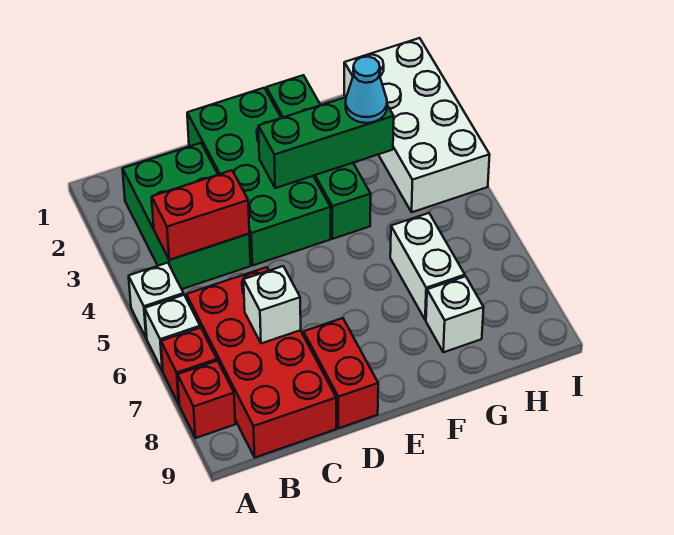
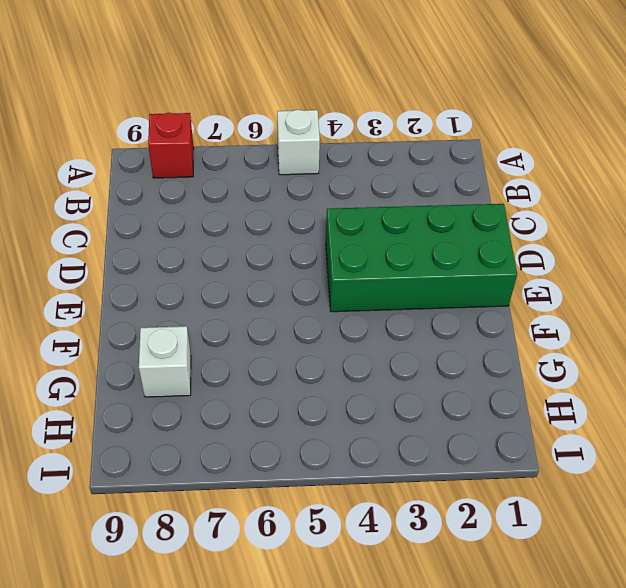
none -> white 1x1 brick [145,295,200,371]
none -> red 1x1 brick [161,327,217,404]
none -> green 2x3 brick [123,143,250,289]

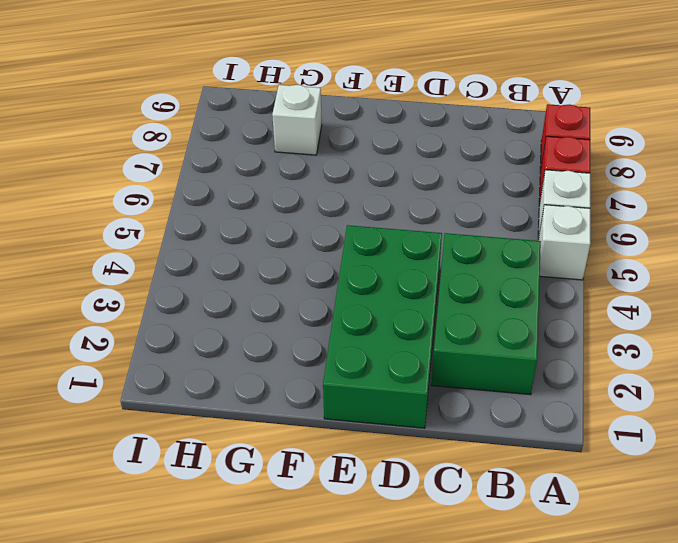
none -> red 2x4 brick [186,267,336,457]
none -> red 1x2 brick [304,318,378,428]
none -> green 1x4 brick [266,75,371,239]

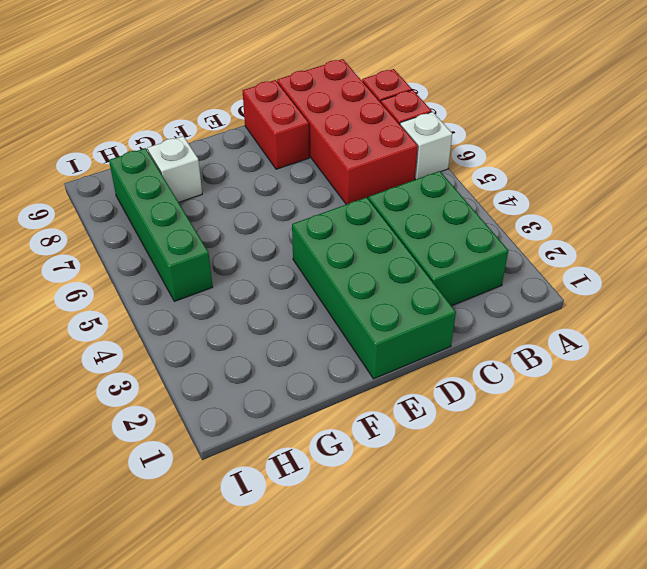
green 1x4 brick [109,148,213,301] -> green 1x4 brick moved to [266,75,371,239]
none -> white 1x1 brick [129,263,184,338]
none -> white 1x2 brick [390,213,465,320]
none -> white 2x4 brick [344,38,490,212]

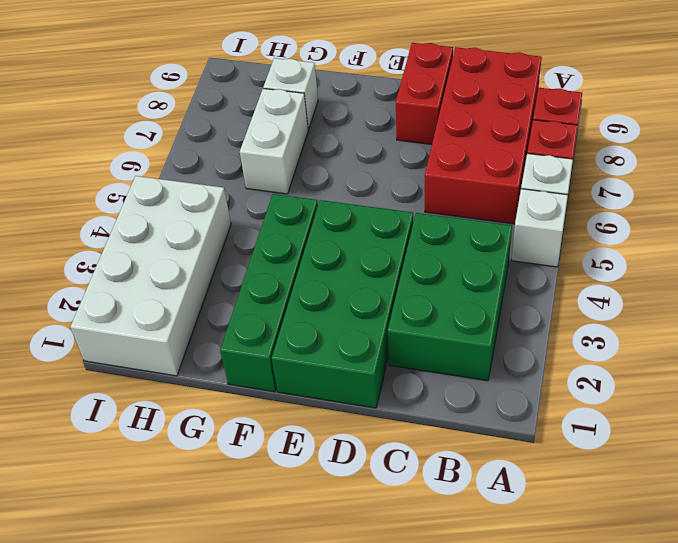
none -> red 1x2 brick [152,170,249,260]
none -> white 1x1 brick [243,266,301,343]
none -> green 1x3 brick [258,97,394,188]

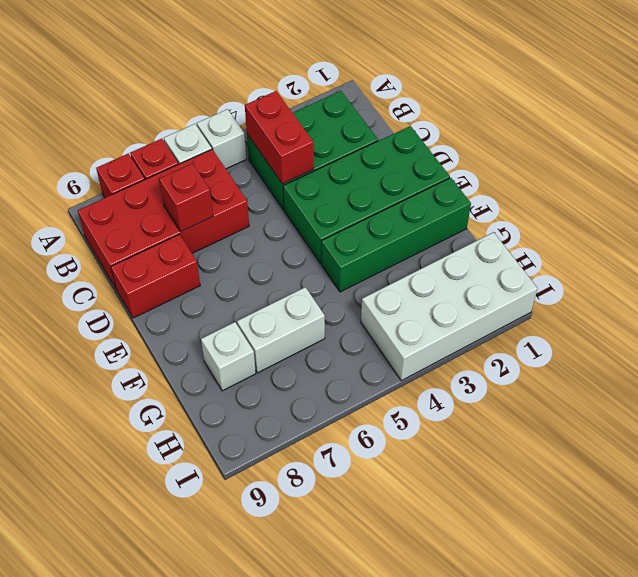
red 1x1 brick [159,163,213,232] -> white 1x1 brick [243,266,301,343]
none -> green 1x3 brick [258,97,394,188]
none -> cyan 1x1 cone [346,57,387,123]

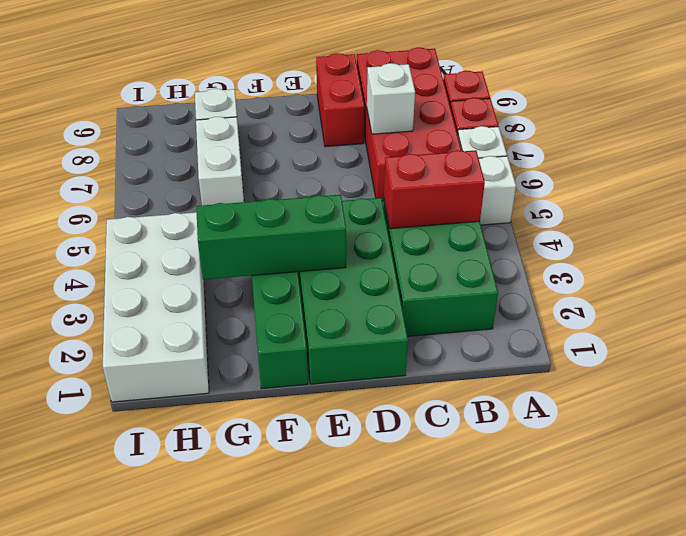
none -> cyan 1x1 cone [346,57,387,123]

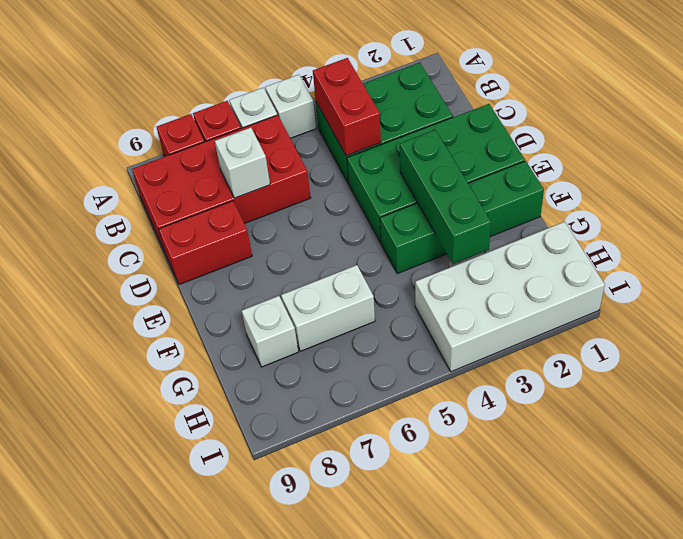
none -> cyan 1x1 cone [346,57,387,123]

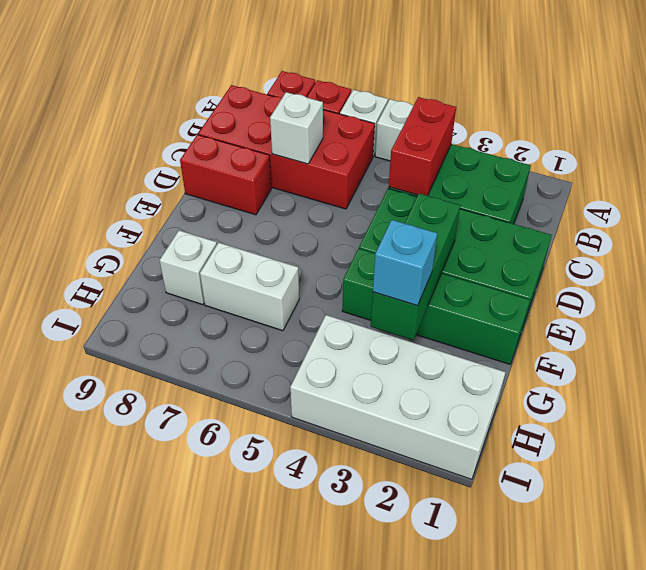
cyan 1x1 brick [373,220,437,306] -> cyan 1x1 cone [346,57,387,123]

